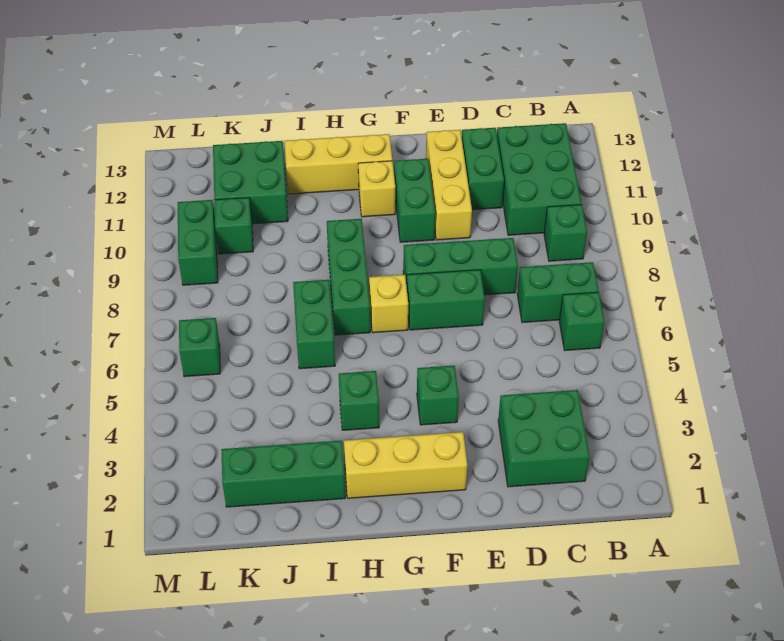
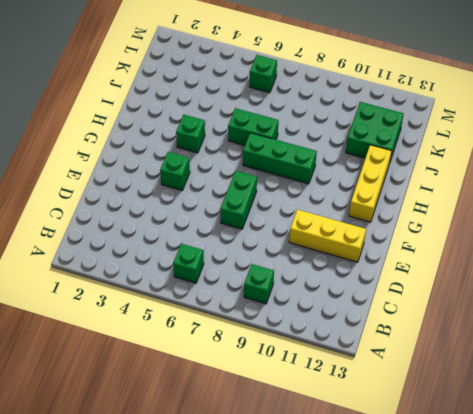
none -> green 1x2 brick [517,262,599,323]
none -> green 2x3 brick [497,123,582,235]
none -> green 2x2 brick [498,390,590,487]

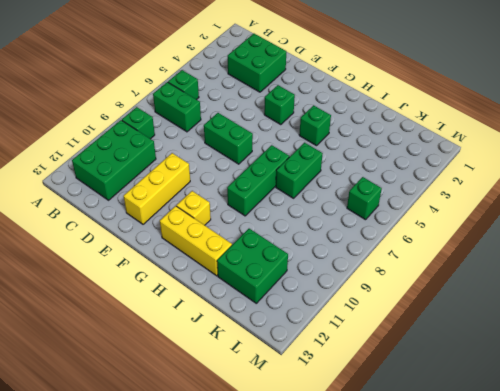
none -> green 1x3 brick [403,238,518,295]
none -> green 1x2 brick [462,128,504,210]
none -> yellow 1x3 brick [344,432,467,498]

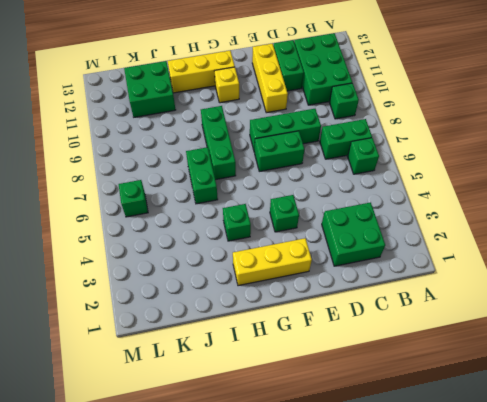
none -> green 1x2 brick [394,159,435,242]
none -> yellow 1x1 brick [369,275,408,333]
none -> green 1x3 brick [221,441,345,507]

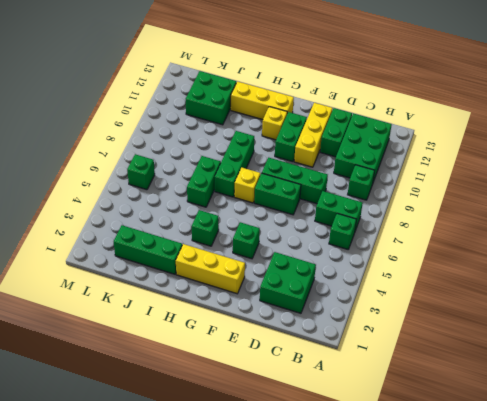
none -> green 1x1 brick [214,198,253,254]
none -> green 1x2 brick [178,200,218,285]

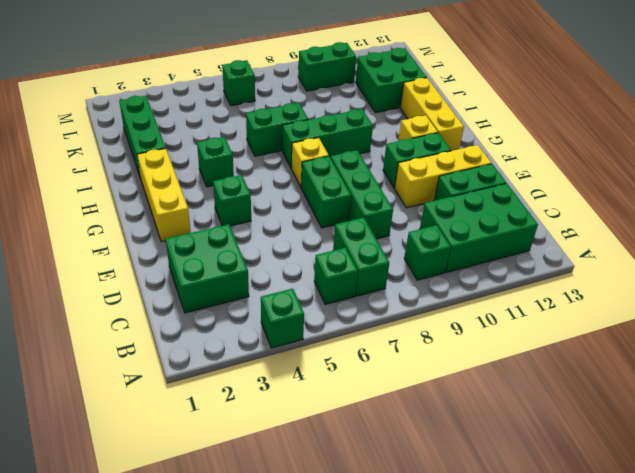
green 1x1 brick [261,289,304,348] -> green 1x1 brick moved to [214,198,253,254]

